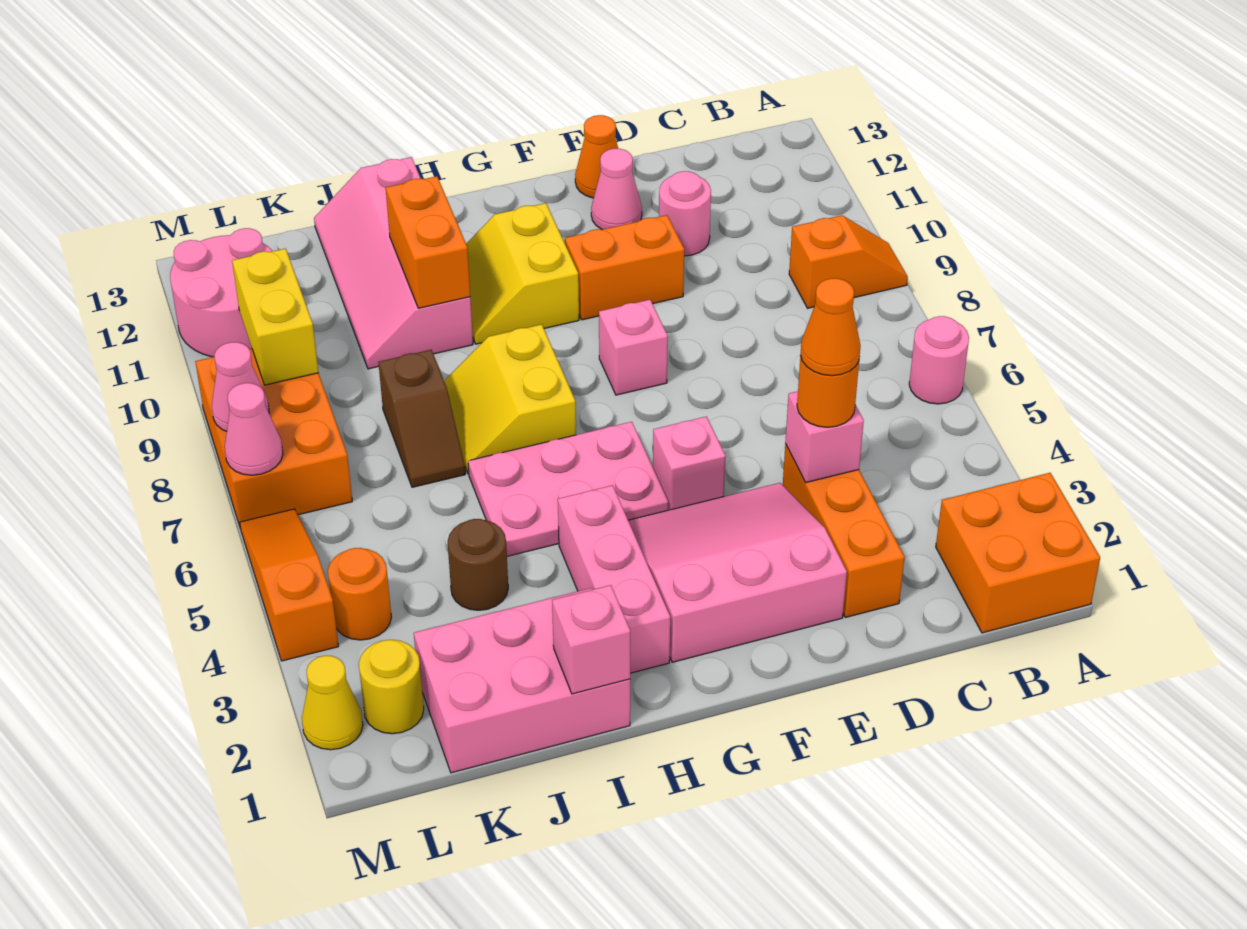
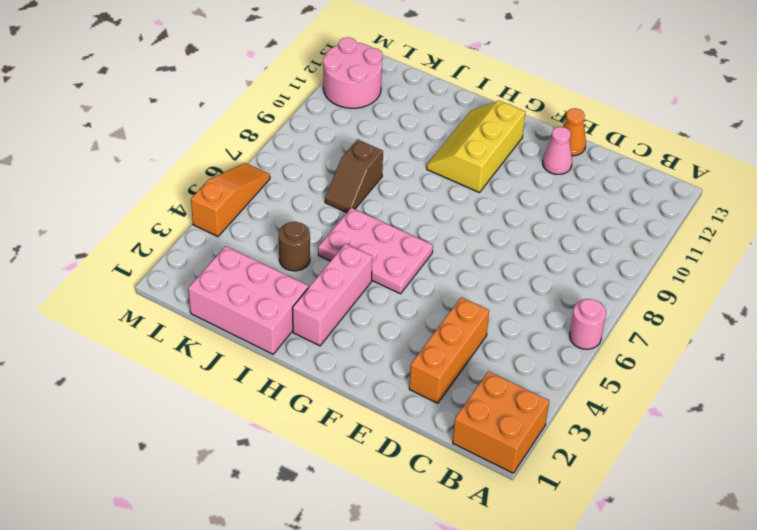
yellow 2x3 slope [427,101,525,193] -> yellow 2x2 slope [466,203,579,344]
none -> orange 1x2 slope [789,215,908,308]
none -> pink 1x1 round brick [659,171,711,256]
none -> pink 3x3 slope [628,483,847,662]
none -> orange 1x2 brick [565,215,684,320]

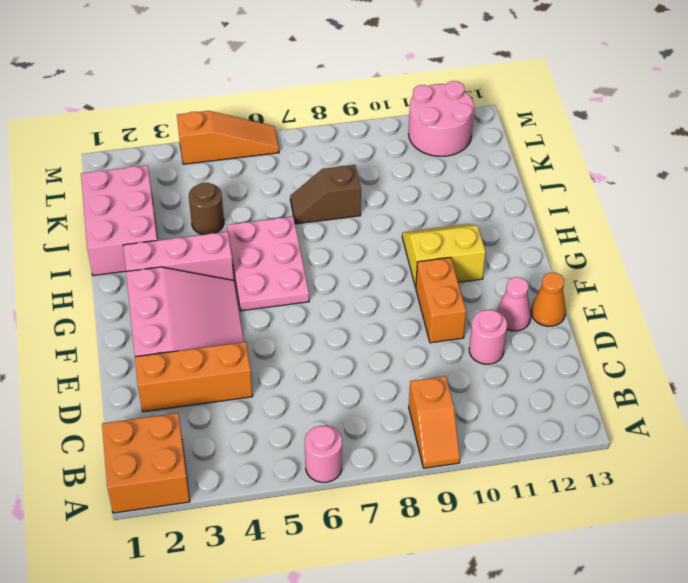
none -> pink 1x1 brick [653,417,726,510]
none -> pink 1x1 brick [599,300,668,395]
none -> yellow 2x2 slope [444,324,576,474]
none -> pink 2x4 slope [314,157,473,369]

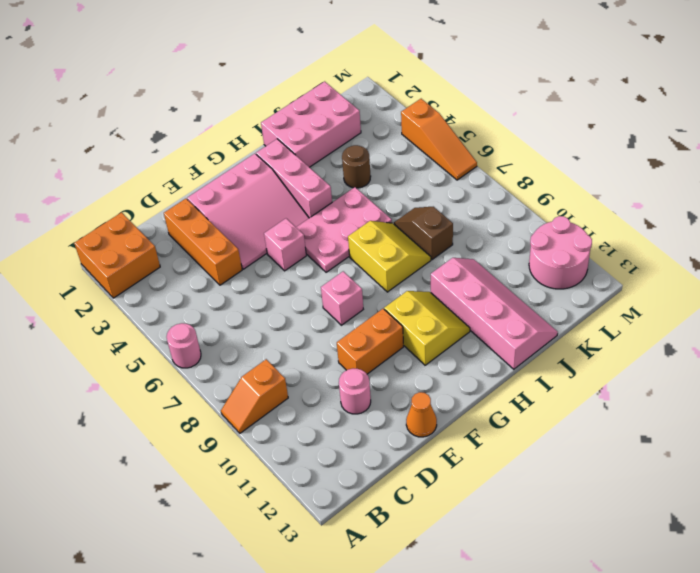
none -> pink 1x1 cone [591,149,642,230]
none -> yellow 1x1 round brick [359,640,424,734]
none -> orange 1x1 round brick [328,548,391,640]
none -> orange 2x3 brick [195,349,352,526]

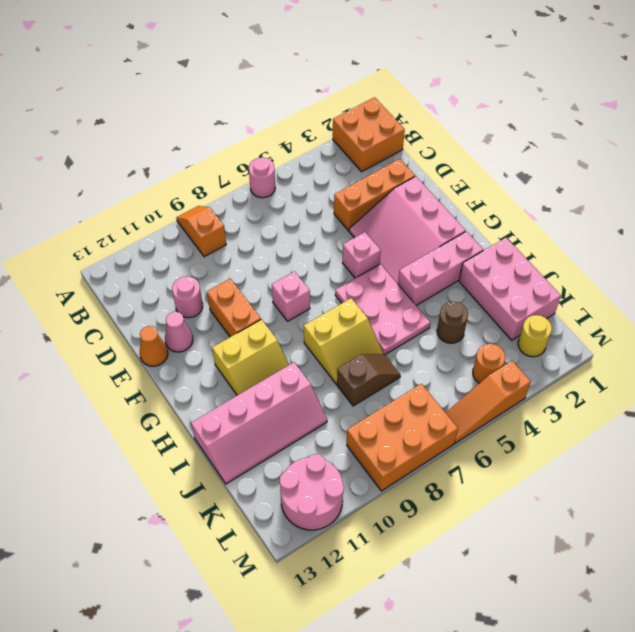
none -> yellow 1x1 cone [302,656,363,750]
none -> pink 1x1 brick [785,391,864,482]
none -> pink 1x1 brick [552,585,630,694]
none -> orange 1x2 brick [386,176,470,308]

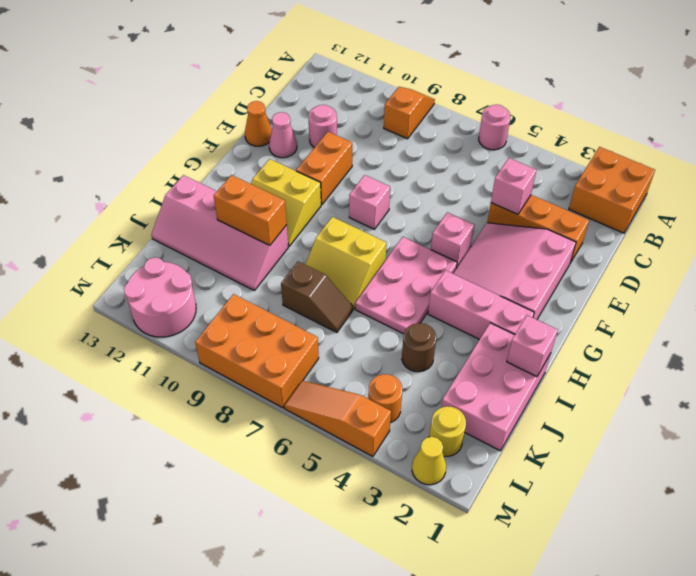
none -> yellow 1x2 brick [232,249,319,385]
none -> pink 1x1 cone [225,383,283,475]
none -> pink 1x1 cone [212,342,269,431]
none -> orange 1x1 round brick [797,356,859,427]

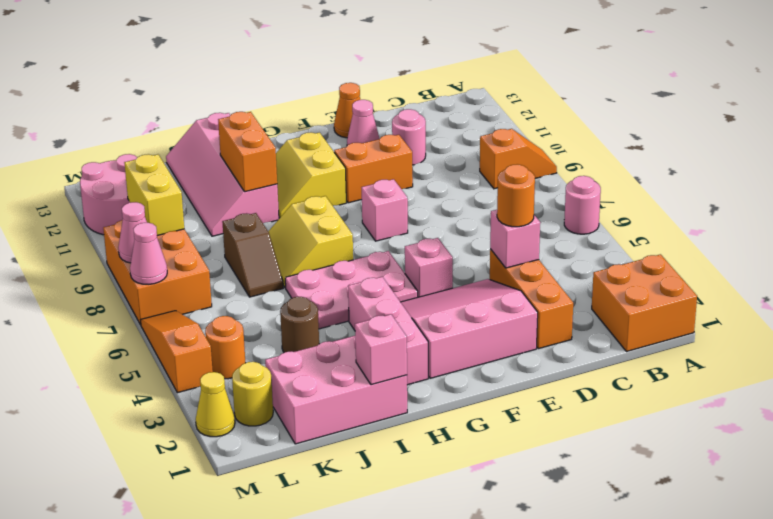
none -> orange 1x1 cone [800,278,861,376]

